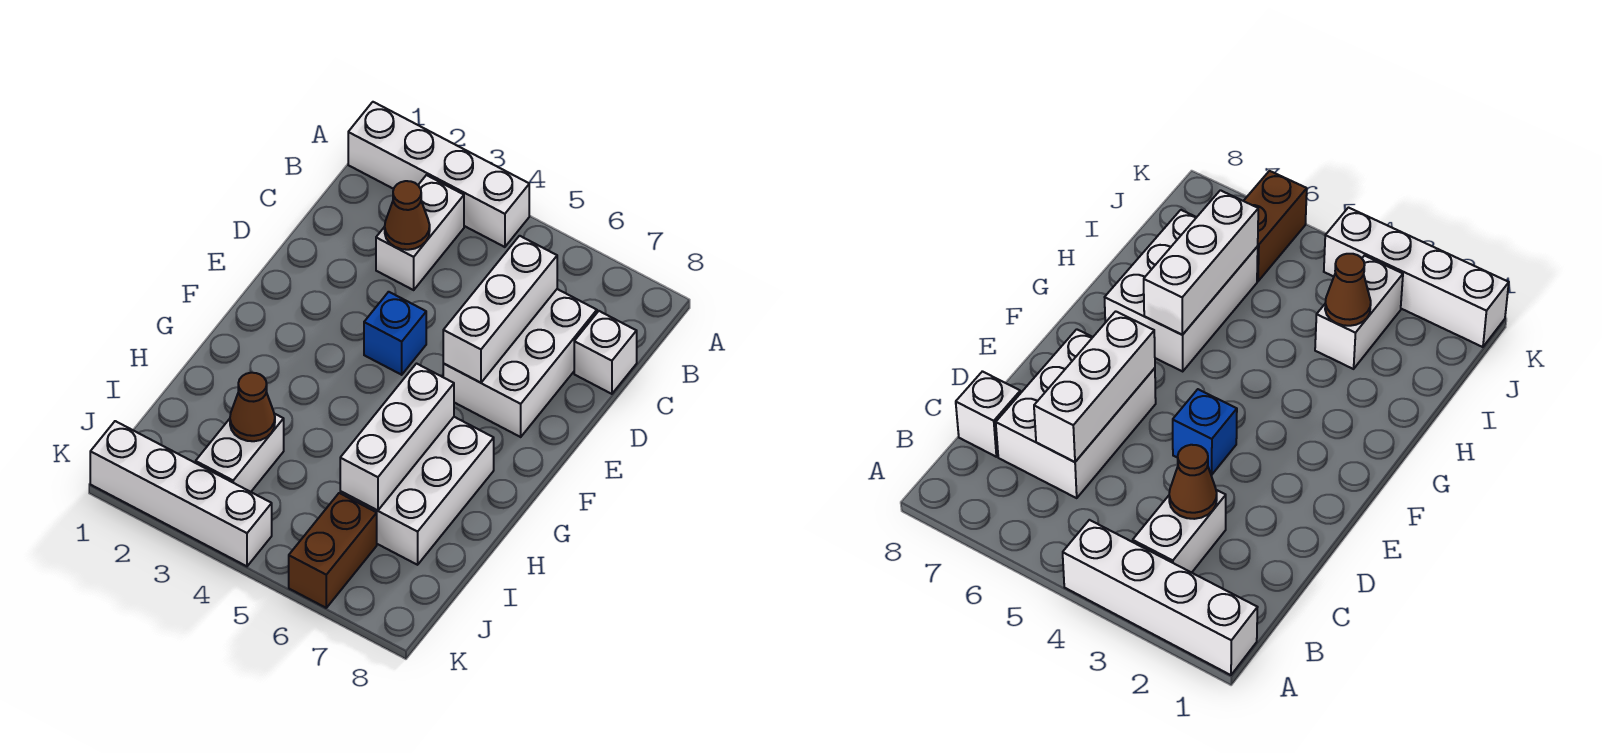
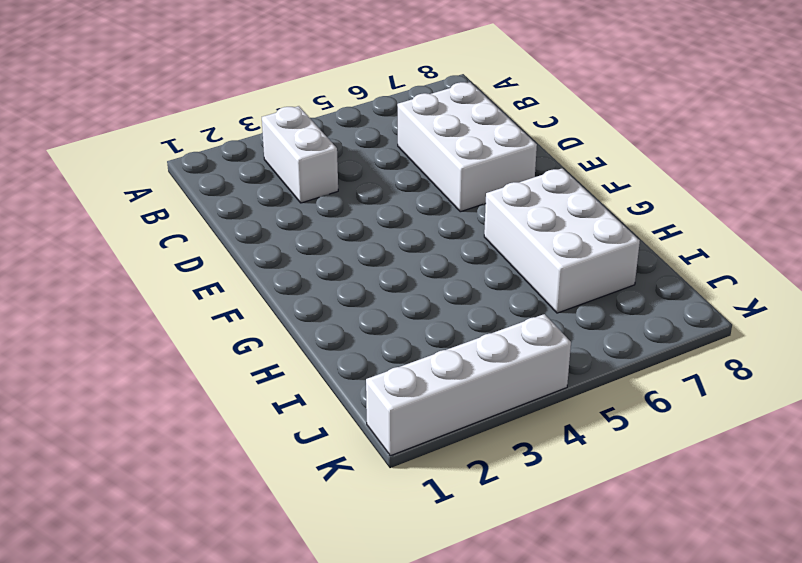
none -> white 1x4 brick [348,102,529,247]
none -> white 1x1 brick [574,311,637,394]
none -> blue 1x1 brick [364,292,426,375]

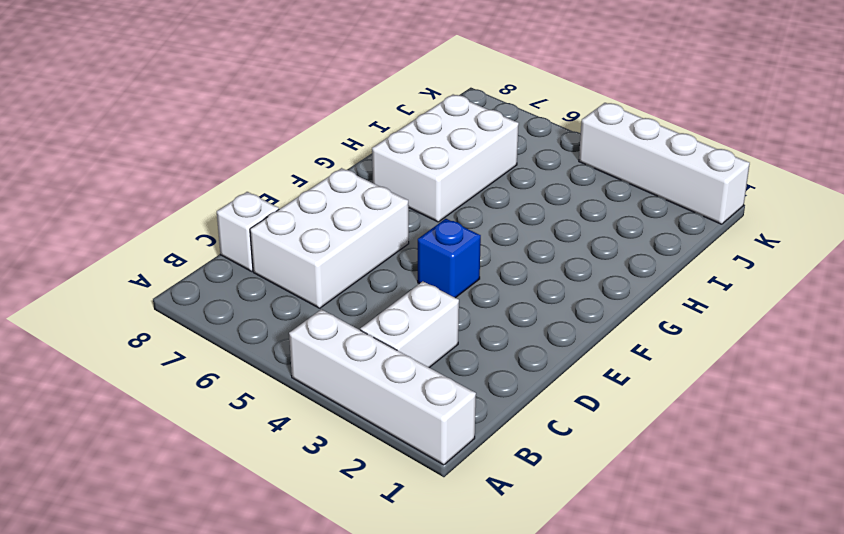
none -> white 1x2 brick [196,414,284,492]
none -> brown 1x2 brick [289,493,377,608]
none -> brown 1x1 cone [385,181,430,250]

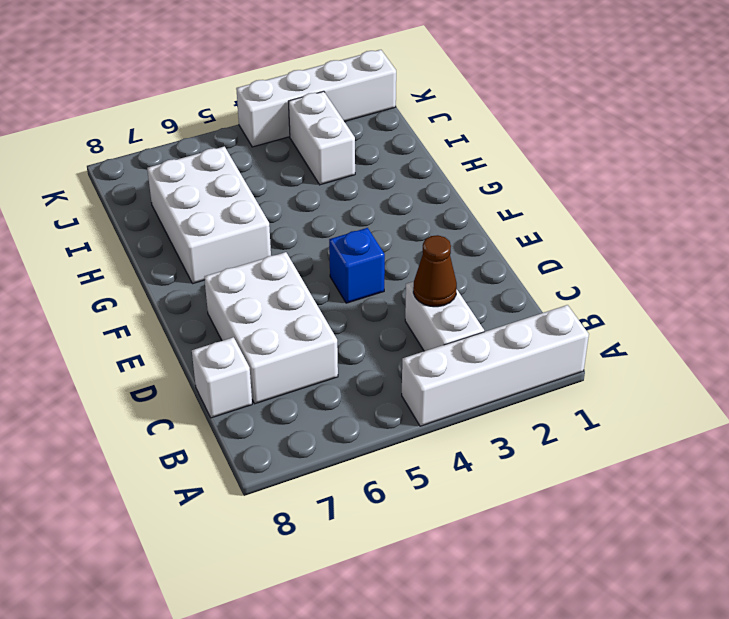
none -> brown 1x2 brick [289,493,377,608]
none -> white 1x3 brick [443,236,557,383]
none -> white 1x3 brick [340,364,454,511]

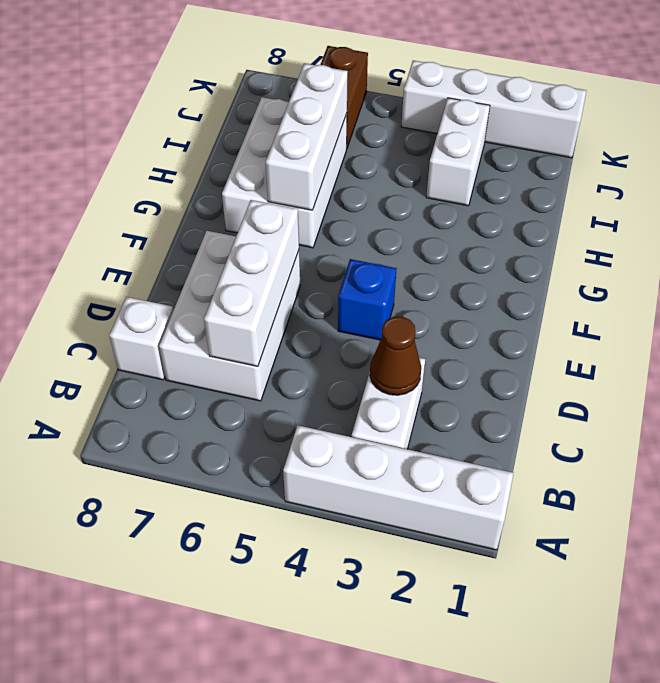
none -> brown 1x1 cone [230,373,275,441]

